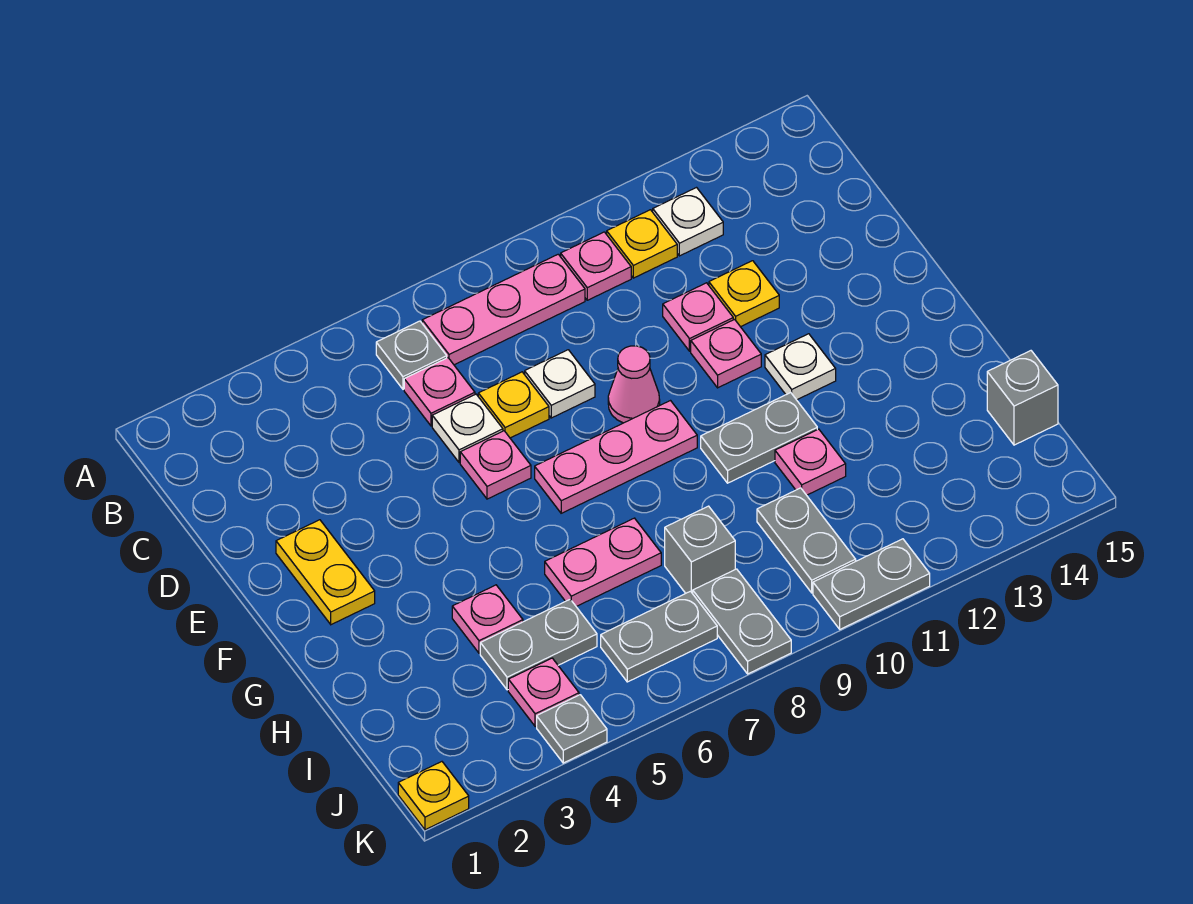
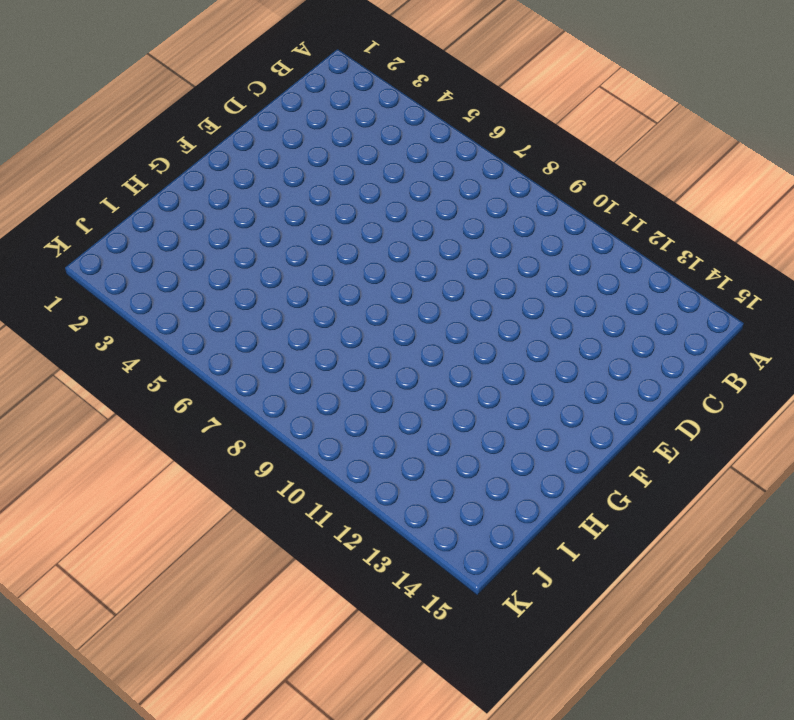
none -> grey 1x1 plate [376,321,447,389]
none -> pink 1x3 plate [422,254,585,365]
none -> pink 1x1 plate [561,232,631,300]
none -> yellow 1x1 plate [607,210,677,278]

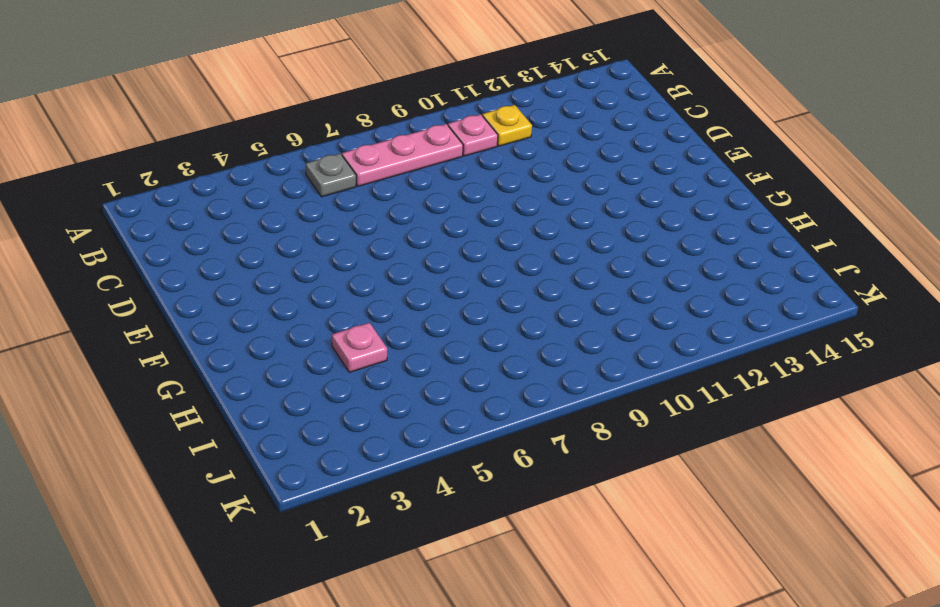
none -> white 1x1 plate [653,188,723,256]
none -> pink 1x1 plate [404,358,475,426]
none -> white 1x1 plate [432,394,503,463]
none -> yellow 1x1 plate [478,372,549,438]

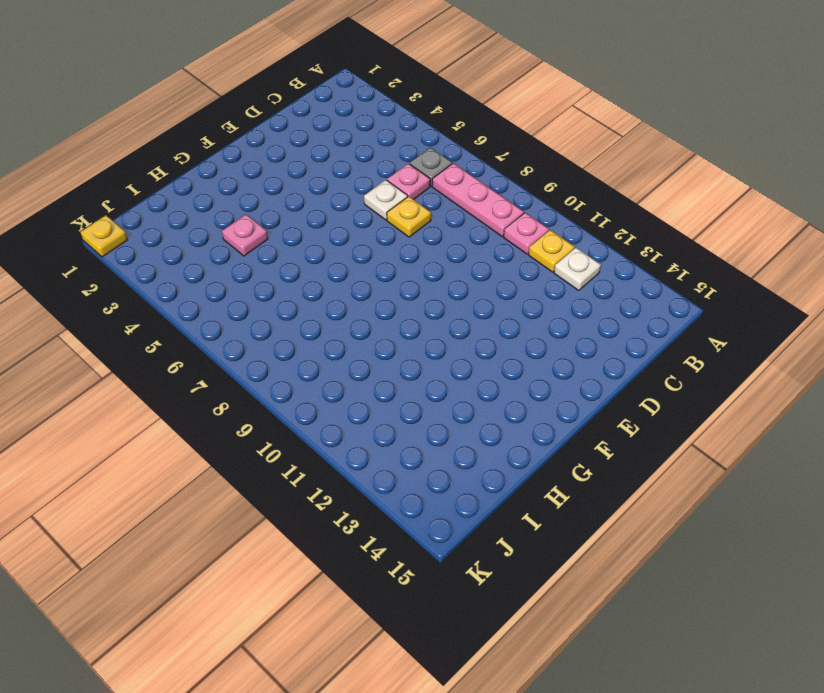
none -> white 1x1 plate [525,350,595,418]
none -> pink 1x1 plate [663,283,733,351]
none -> yellow 1x1 plate [709,261,779,327]
none -> yellow 1x2 plate [276,520,375,625]

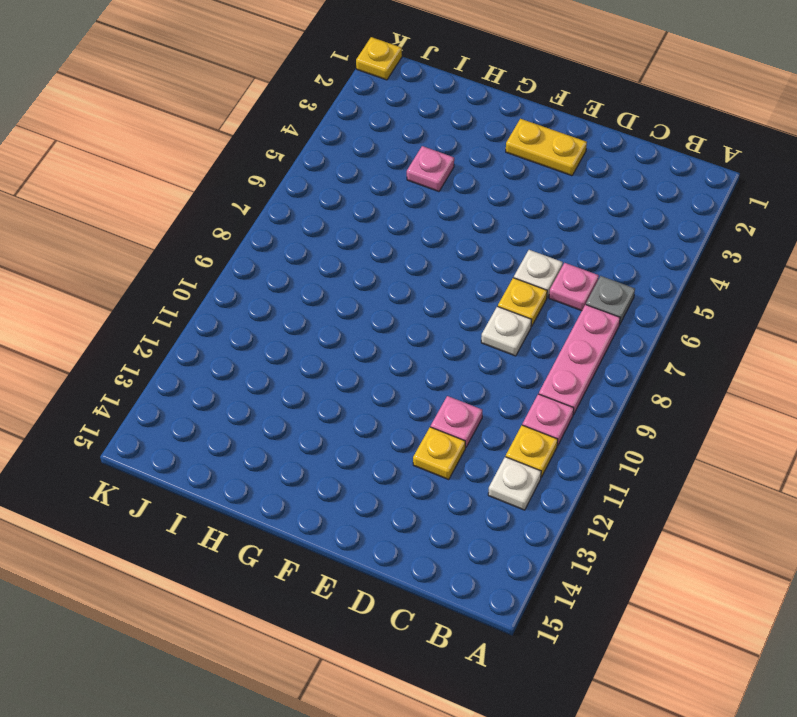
none -> pink 1x1 plate [460,431,531,499]
none -> pink 1x1 cone [608,346,660,423]
none -> pink 1x1 plate [691,319,761,388]
none -> pink 1x3 plate [535,401,697,513]

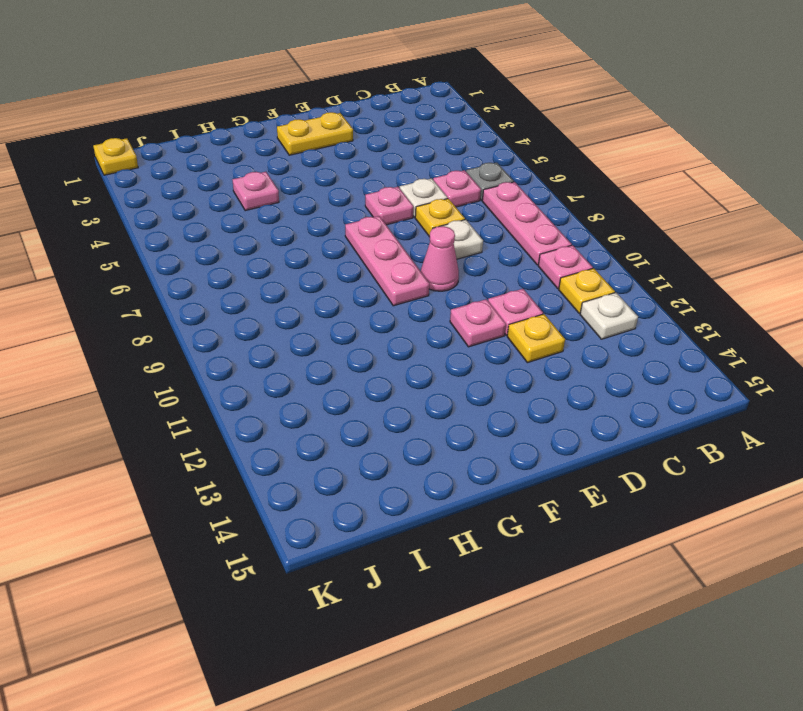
none -> white 1x1 plate [765,334,836,400]
none -> grey 1x2 plate [701,393,817,483]
none -> pink 1x2 plate [545,518,661,606]
none -> pink 1x1 plate [775,429,846,495]

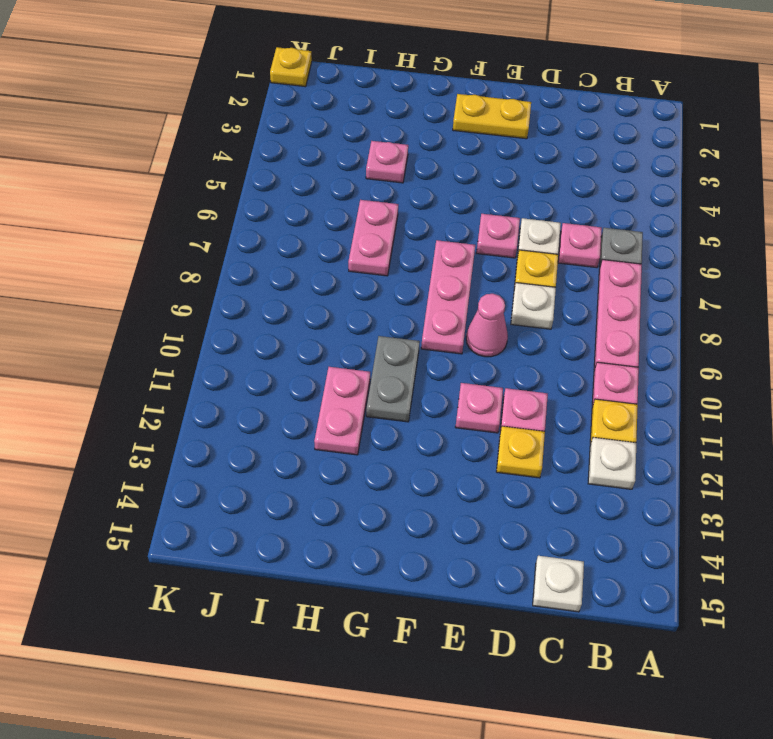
white 1x1 plate [533,556,584,612] -> white 1x1 plate moved to [765,334,836,400]
pink 1x2 plate [314,367,370,455] -> pink 1x1 plate [775,429,846,495]
none -> grey 1x2 plate [480,599,597,690]
none -> grey 1x1 brick [665,506,735,594]
none -> grey 1x2 plate [757,488,856,593]
none -> grey 1x1 brick [987,351,1058,445]

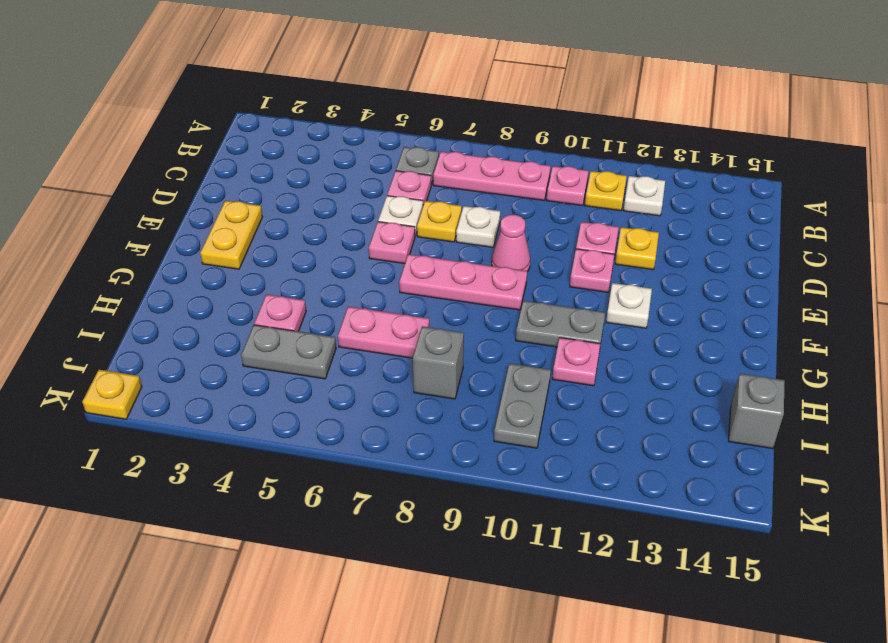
none -> pink 1x1 plate [508,658,579,727]
none -> grey 1x2 plate [601,591,717,682]
none -> grey 1x2 plate [693,569,791,674]
none -> grey 1x1 plate [537,695,607,763]

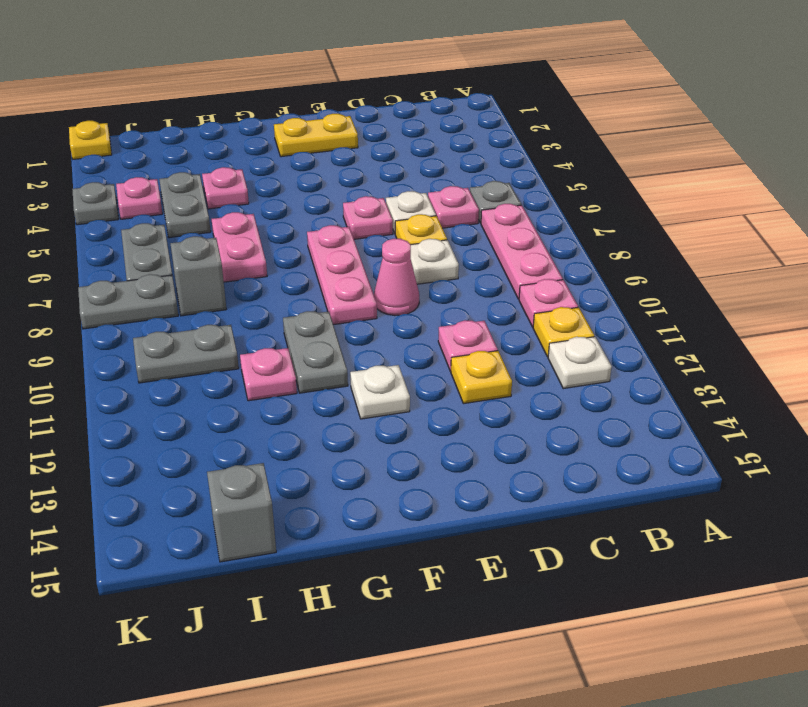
none -> pink 1x1 plate [691,319,761,388]
none -> grey 1x2 plate [813,539,930,629]

